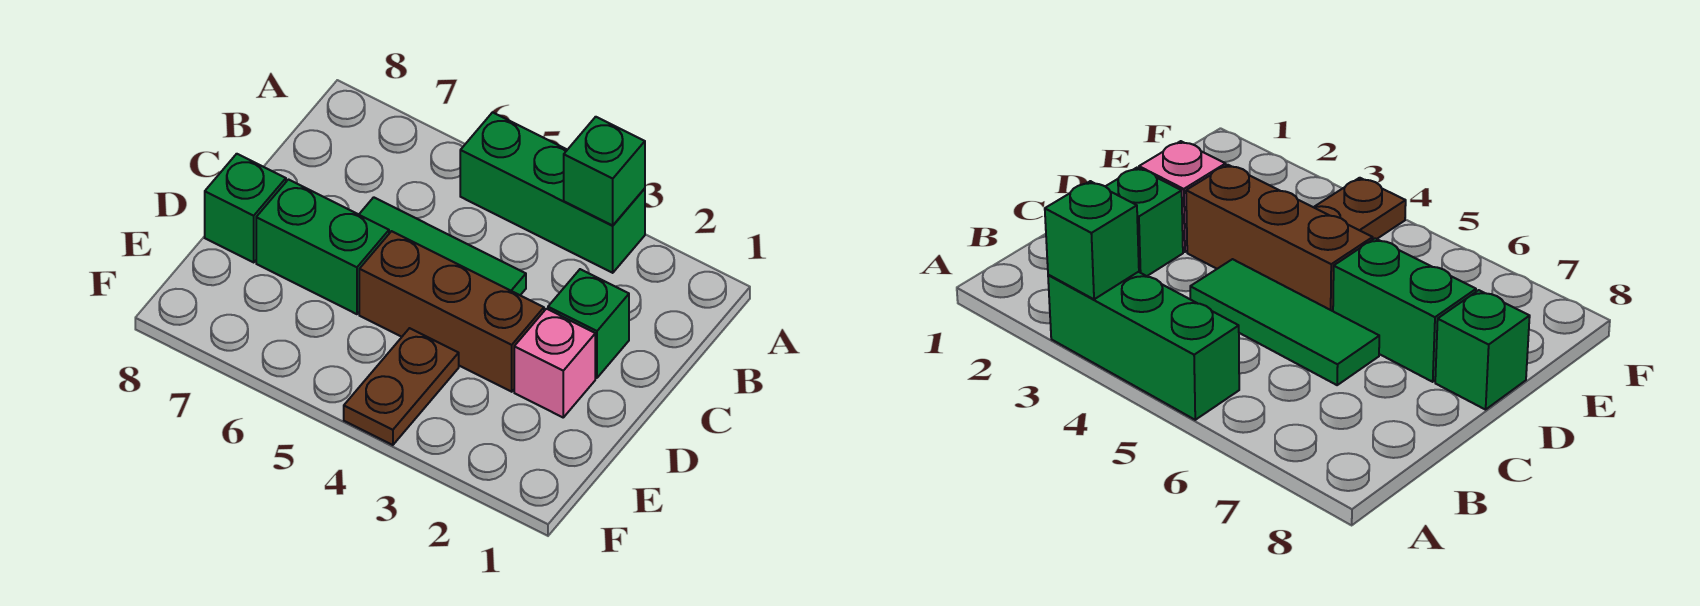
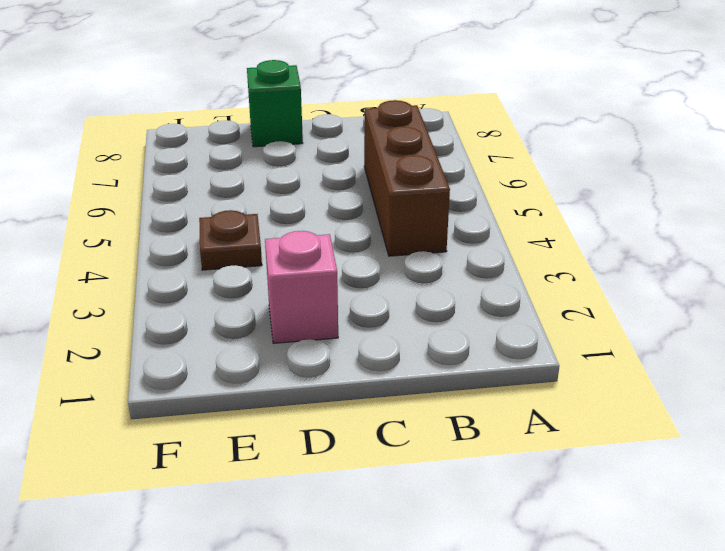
brown 1x3 brick [364,100,450,256] -> brown 1x3 brick moved to [359,231,544,392]
brown 1x1 plate [199,210,262,270] -> brown 1x2 plate [344,328,459,445]
none -> green 1x3 brick [460,112,645,273]
none -> green 1x1 brick [548,269,629,378]

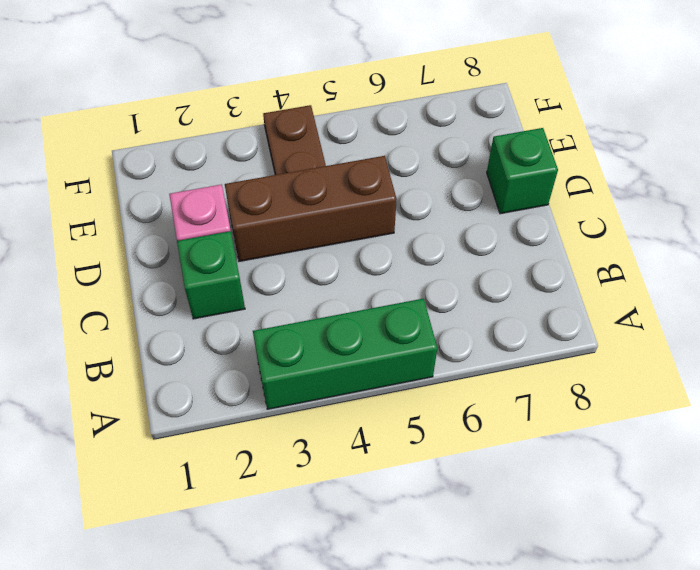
none -> green 1x3 tile [359,197,526,295]
none -> green 1x2 brick [256,180,389,314]

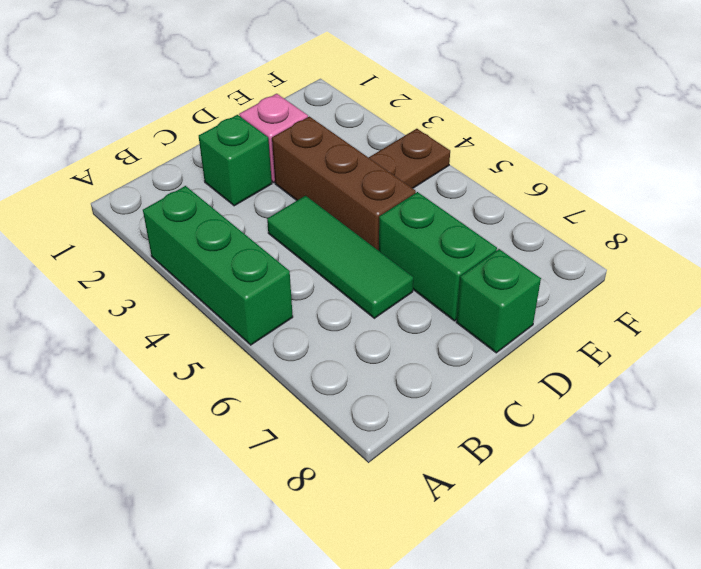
none -> green 1x1 brick [564,117,645,225]

